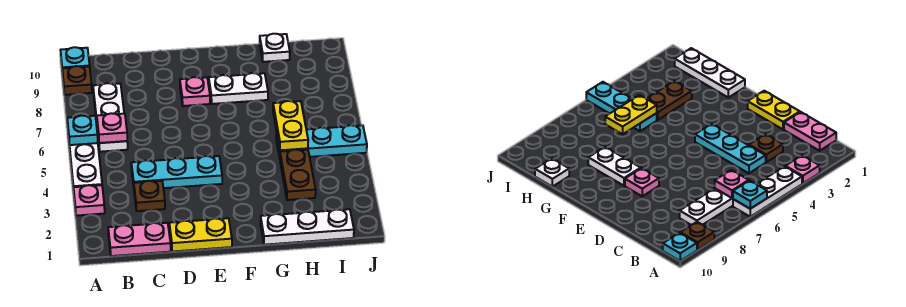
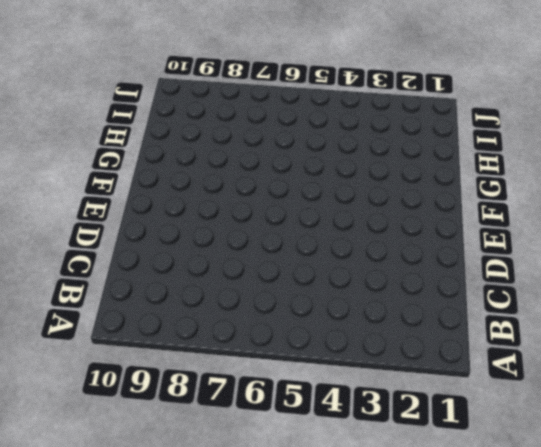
none -> pink 1x1 plate [74,185,105,216]
none -> white 1x3 plate [68,135,102,190]
none -> brown 1x1 plate [62,66,92,95]

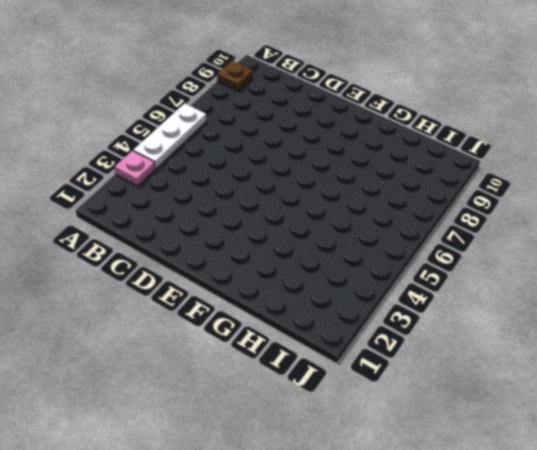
none -> cyan 1x1 plate [61,47,90,68]
none -> pink 1x2 plate [108,223,171,256]
none -> white 1x3 plate [93,83,128,152]

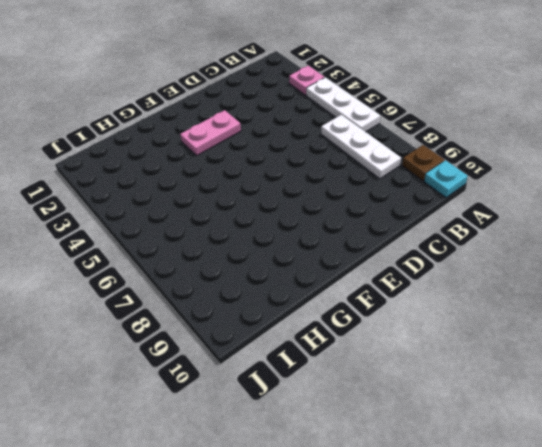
pink 1x2 plate [180,110,241,155] -> pink 1x2 plate moved to [108,223,171,256]
none -> brown 1x1 plate [134,181,165,211]
none -> cyan 1x3 plate [131,156,222,188]
none -> yellow 1x2 plate [169,218,232,252]

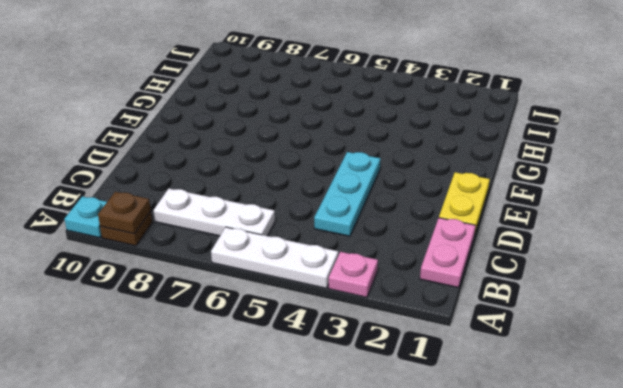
brown 1x1 plate [98,192,151,234] -> brown 1x1 plate moved to [134,181,165,211]
none -> pink 1x1 plate [180,77,210,106]
none -> white 1x2 plate [209,73,268,104]
none -> white 1x3 plate [261,209,354,245]

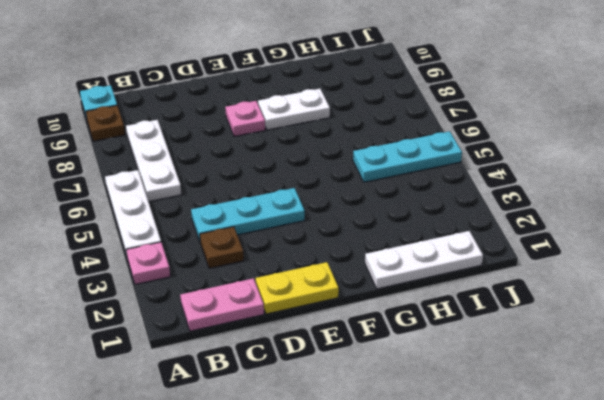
none -> brown 1x2 plate [280,149,316,200]
none -> white 1x1 plate [260,34,290,62]
none -> cyan 1x1 plate [67,116,98,145]

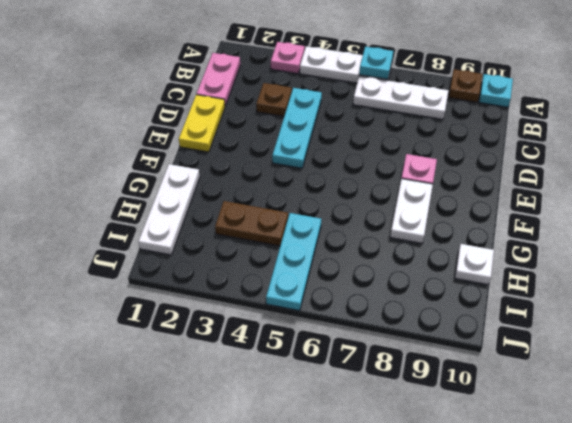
none -> pink 1x1 plate [97,113,127,143]
none -> yellow 1x2 plate [273,101,308,150]

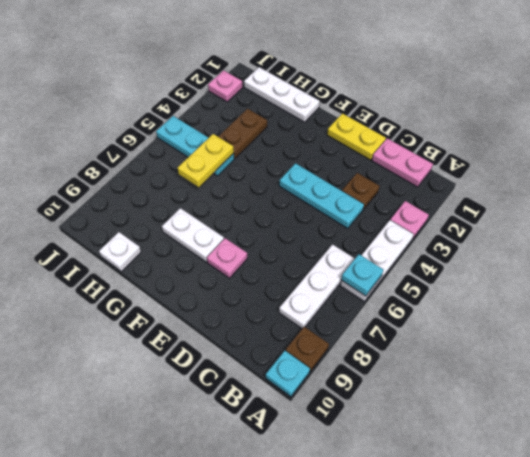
pink 1x1 plate [208,70,243,102] -> pink 1x1 plate moved to [97,113,127,143]

